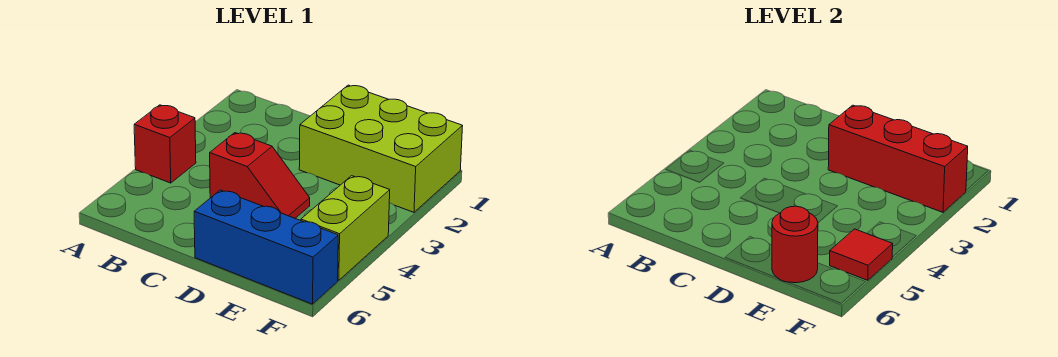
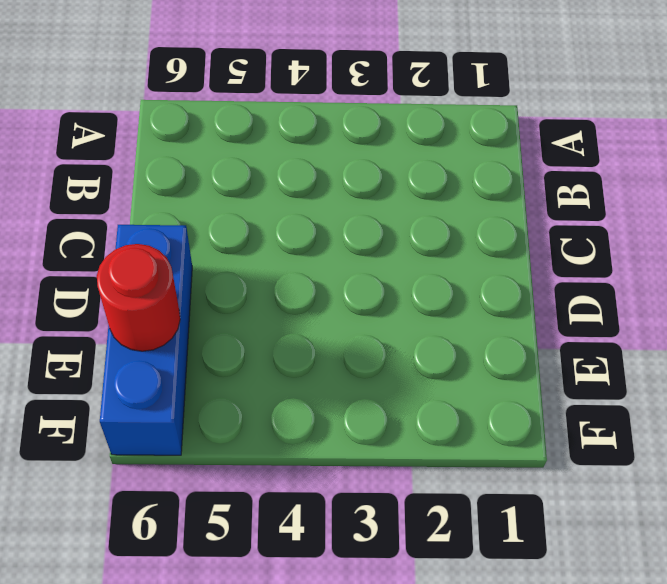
none -> red 1x1 brick [134,105,196,183]
none -> red 1x2 slope [210,133,310,218]

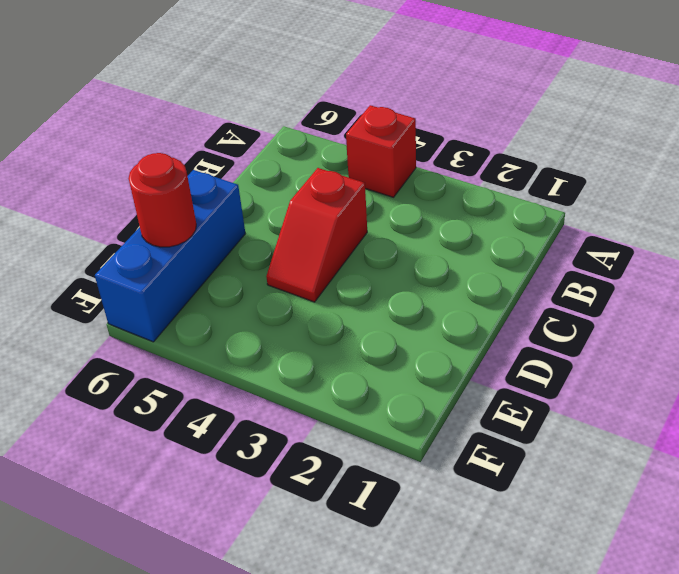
none -> lime 2x3 brick [299,85,462,212]
none -> lime 1x2 brick [301,176,390,280]

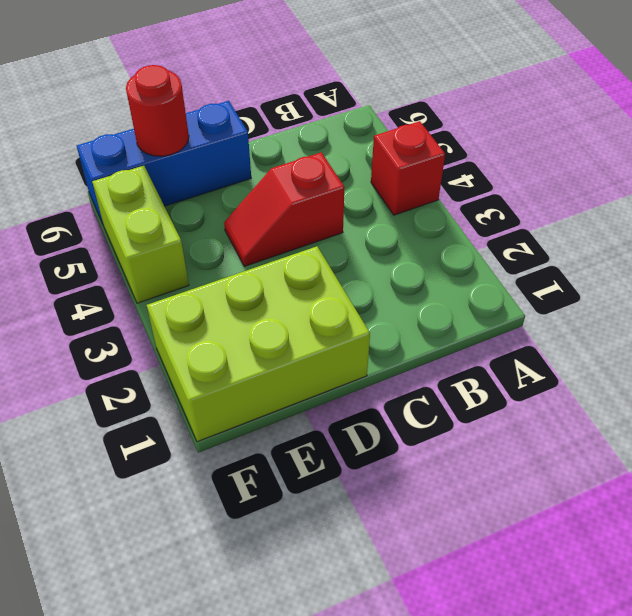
none -> red 1x3 brick [828,105,968,212]
none -> red 1x1 tile [830,229,893,280]

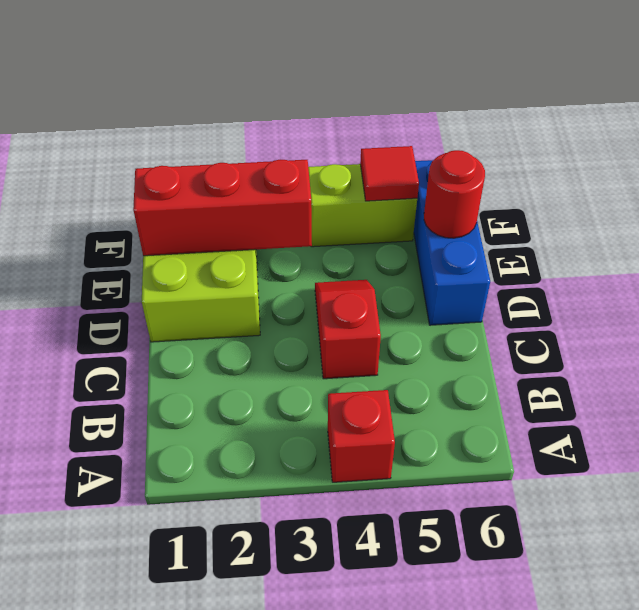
red 1x3 brick [133,160,312,256] -> red 1x3 brick turned to [828,105,968,212]

